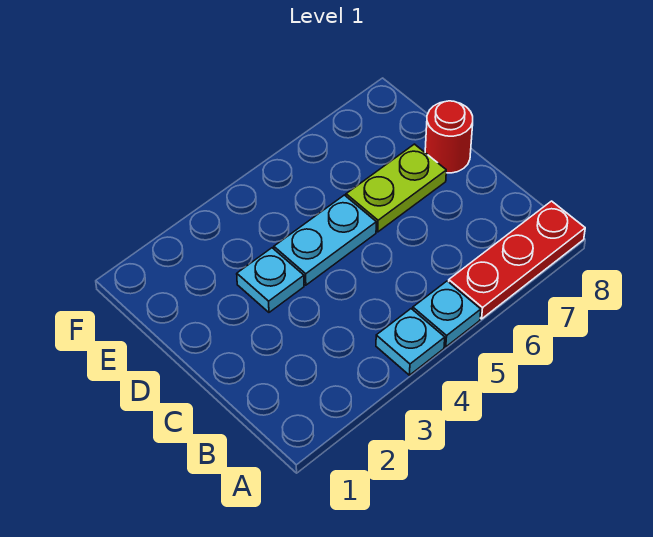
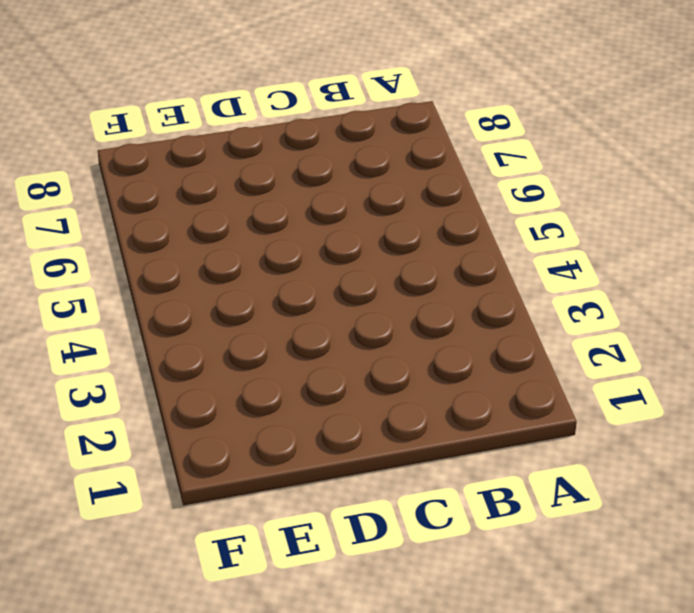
none -> cyan 1x1 plate [376,309,445,375]
none -> cyan 1x1 plate [413,281,481,347]

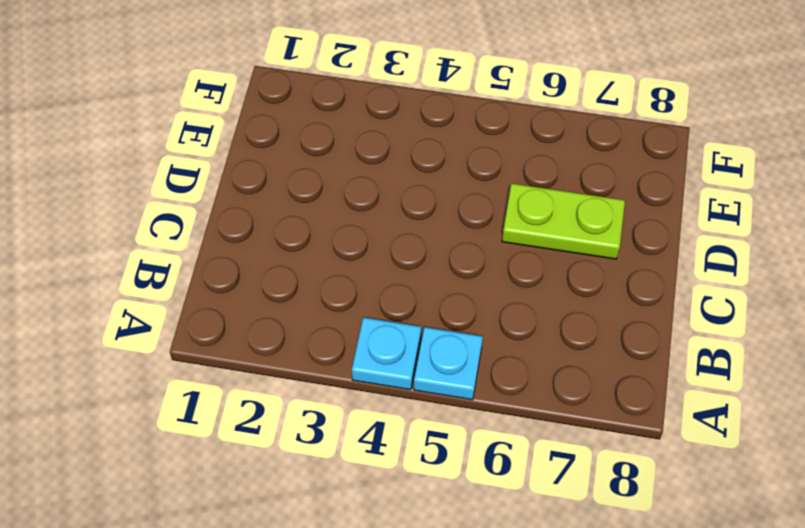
none -> red 1x3 plate [449,201,585,319]
none -> cyan 1x1 plate [237,248,304,312]

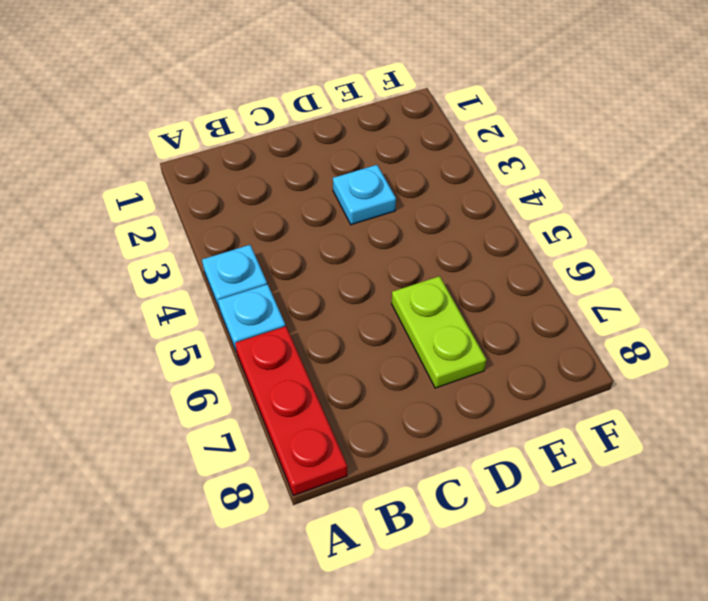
none -> cyan 1x2 plate [274,195,376,285]
none -> red 1x1 round brick [425,101,473,173]

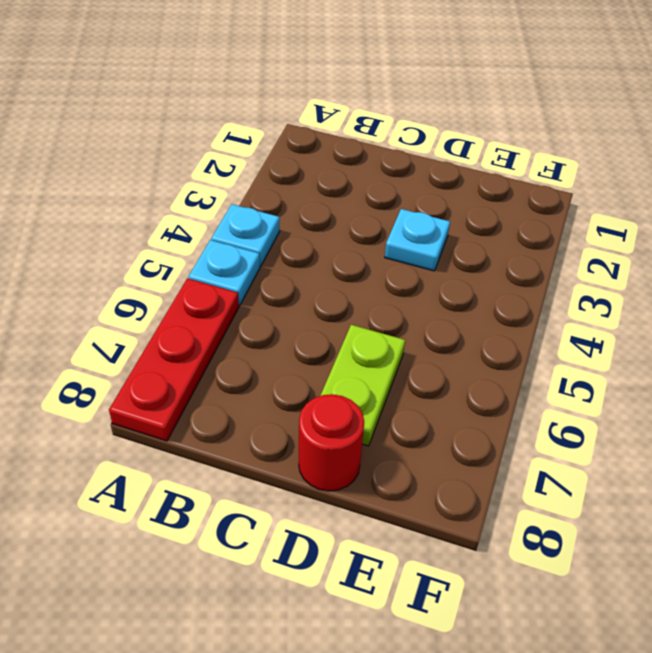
none -> cyan 1x2 plate [274,195,376,285]

